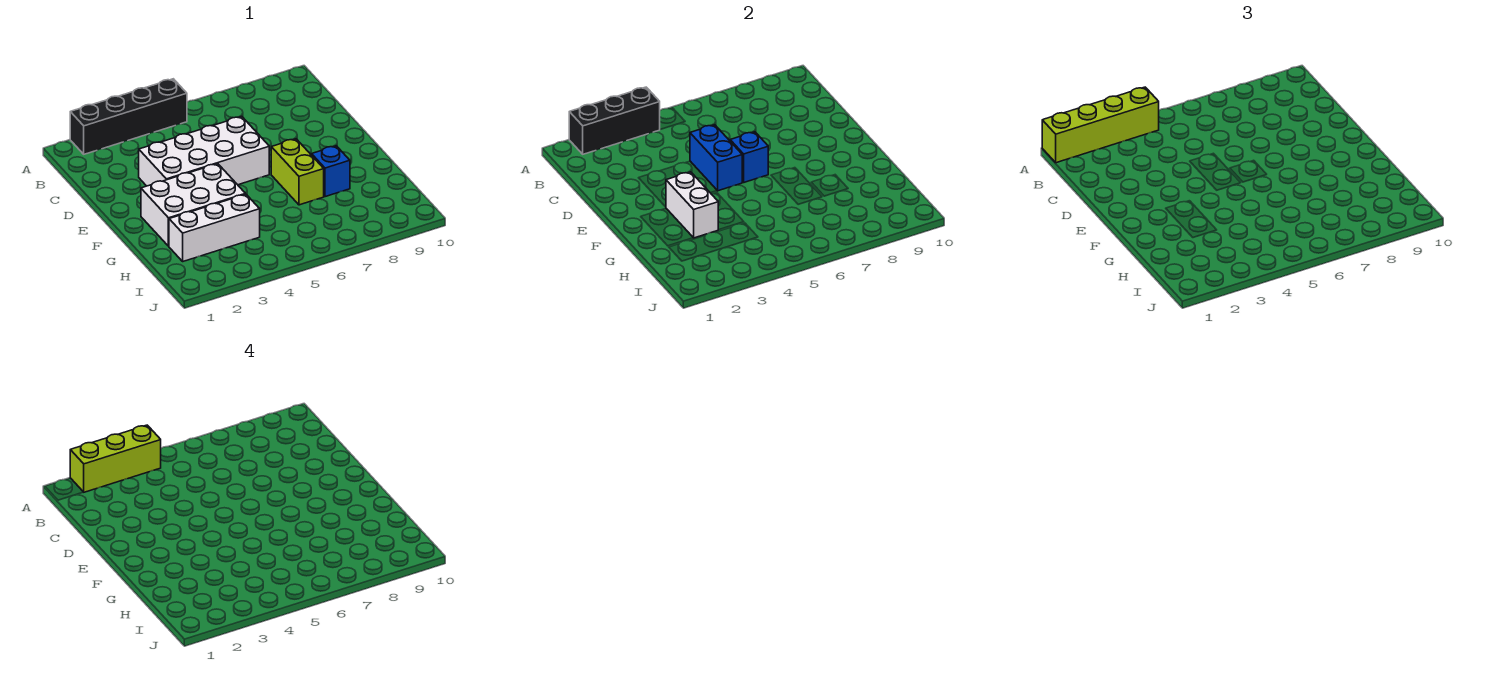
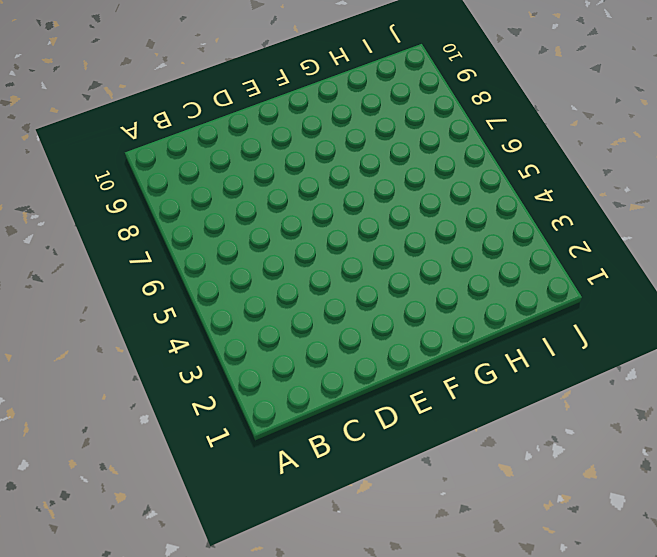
none -> black 1x4 brick [70,79,187,154]
none -> white 2x4 brick [139,117,269,186]
none -> white 2x3 brick [141,164,245,246]

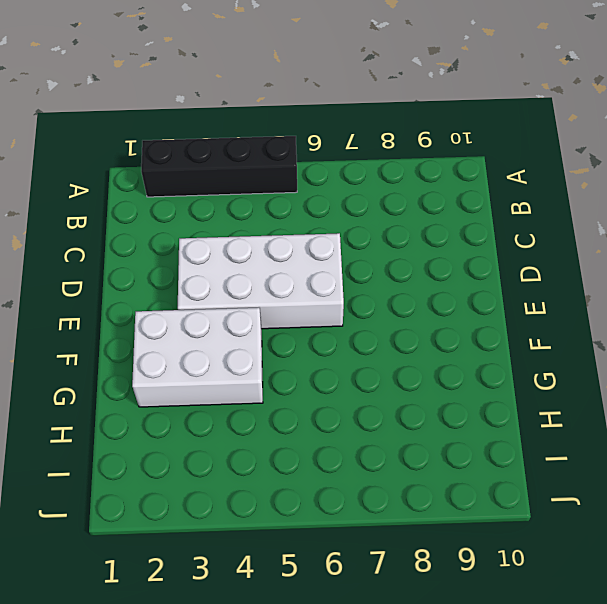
none -> lime 1x2 brick [271,139,324,205]
none -> blue 1x1 brick [312,146,350,197]
none -> white 1x3 brick [169,194,260,261]

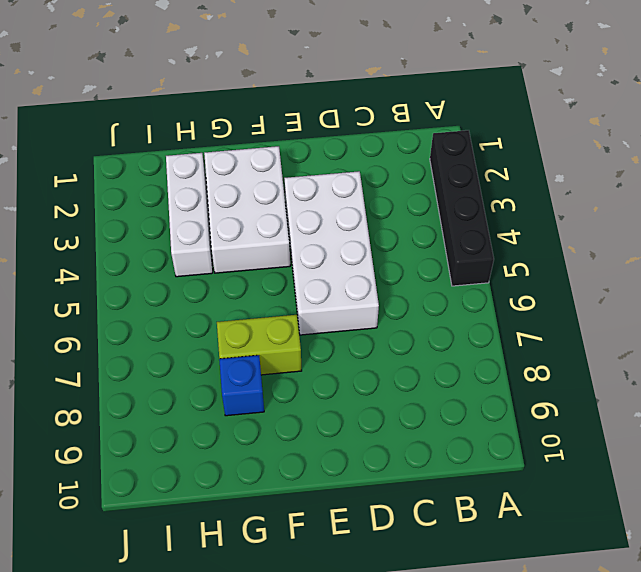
none -> black 1x3 brick [569,87,660,154]
none -> blue 1x2 brick [690,125,743,191]
none -> blue 1x1 brick [730,132,768,182]

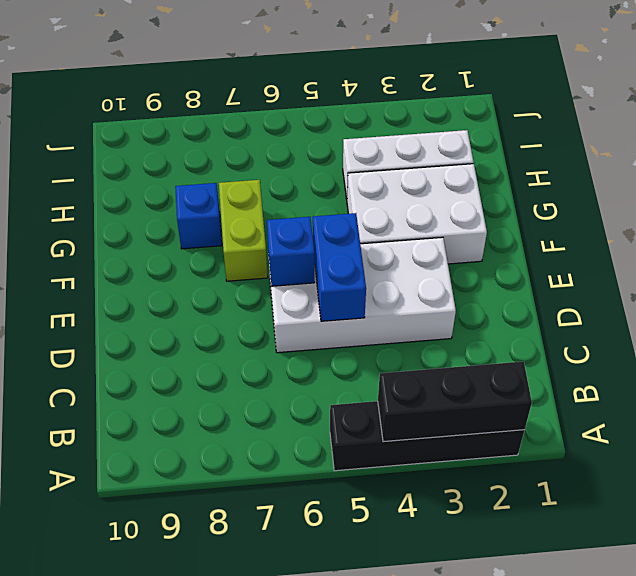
none -> white 1x2 brick [666,172,718,238]
none -> lime 1x4 brick [1042,87,1159,163]
none -> lime 1x3 brick [70,425,161,492]

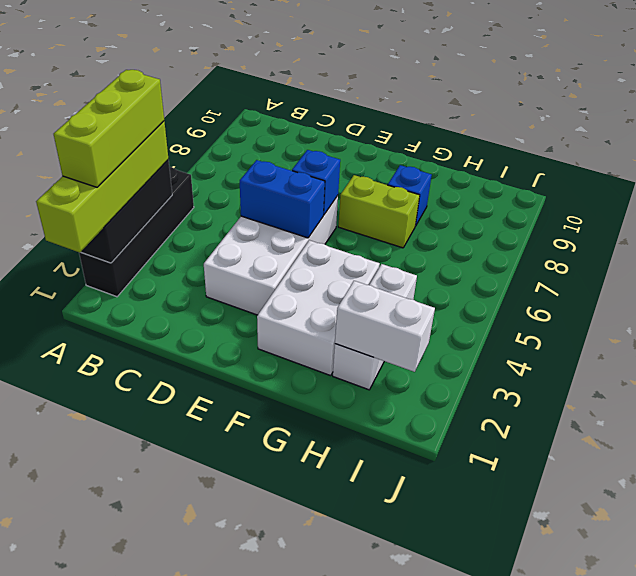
white 1x2 brick [335,281,435,372] -> white 1x2 brick moved to [666,172,718,238]

